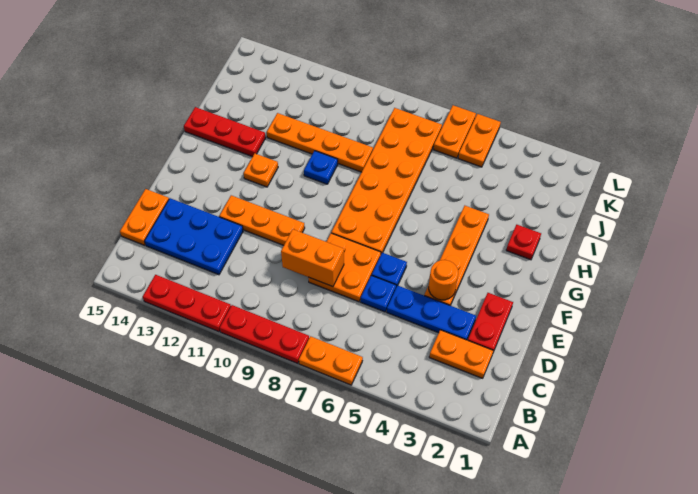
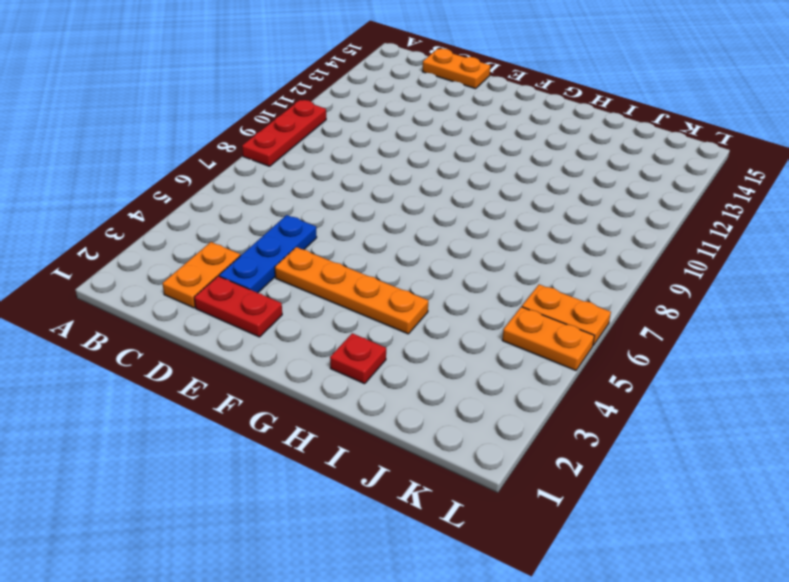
none -> orange 1x2 plate [299,336,363,385]
none -> red 1x3 plate [143,275,231,332]
none -> blue 2x3 plate [145,198,243,275]

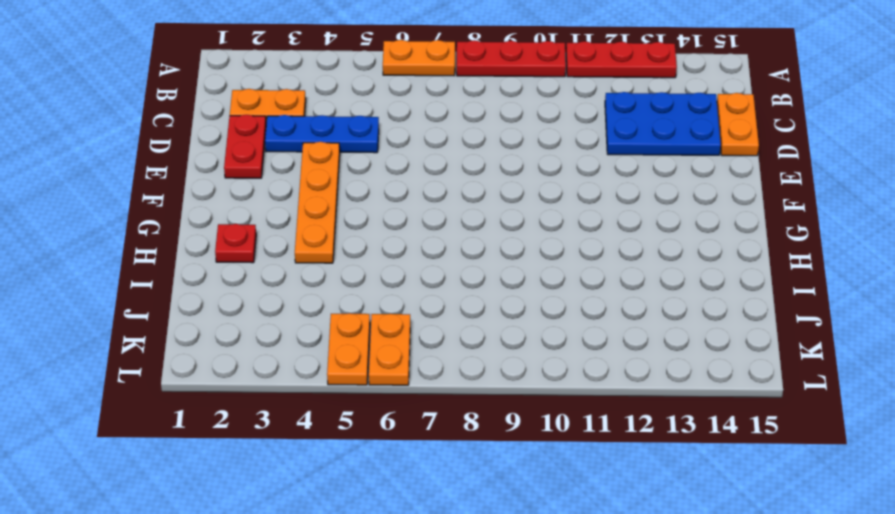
none -> blue 1x1 plate [361,275,396,312]
none -> orange 2x2 plate [308,233,381,302]
none -> blue 1x1 plate [372,253,407,287]

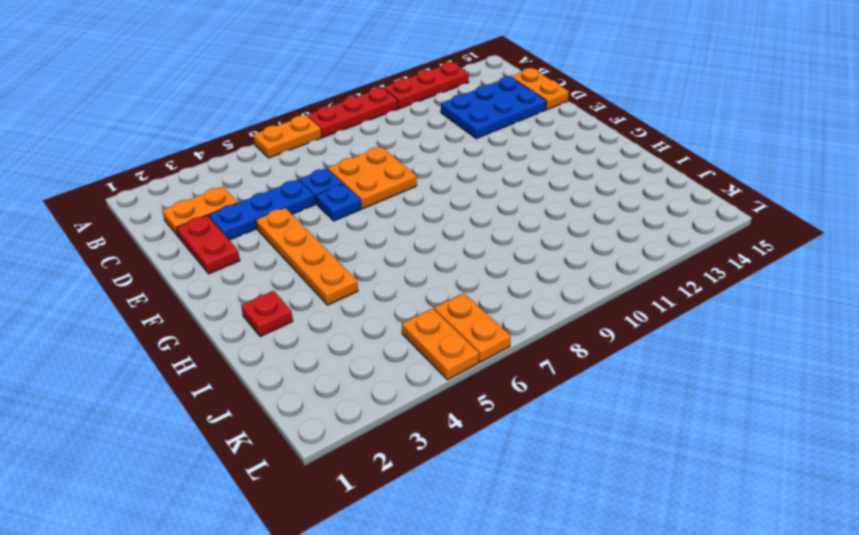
none -> orange 1x3 plate [219,195,305,245]
none -> orange 2x6 plate [331,108,442,254]
none -> orange 1x1 plate [244,153,278,187]

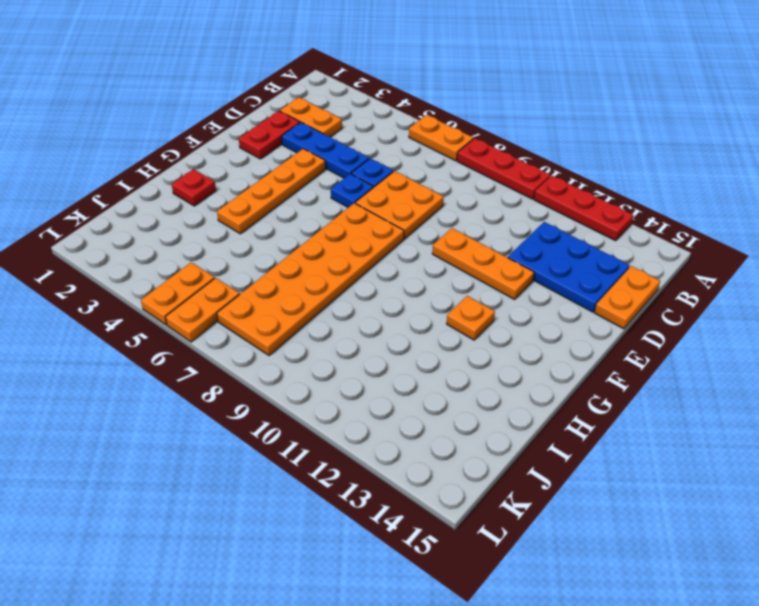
none -> blue 1x1 plate [304,151,338,184]
none -> red 1x3 plate [184,107,265,157]
none -> orange 1x4 plate [267,113,373,172]

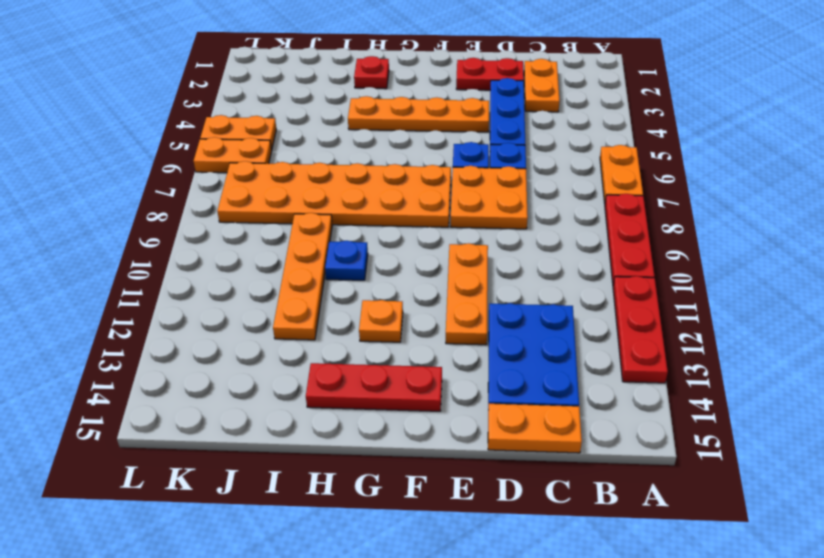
red 1x3 plate [306,363,442,411] -> red 1x3 plate turned to [184,107,265,157]
none -> orange 1x2 brick [281,229,344,287]
none -> orange 1x1 round brick [429,260,458,300]

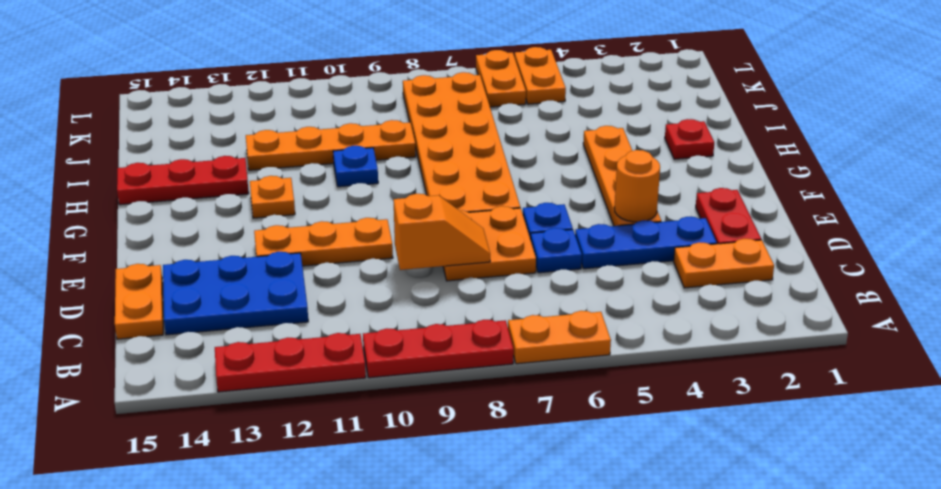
orange 1x2 slope [394,194,490,270] -> orange 1x2 brick [281,229,344,287]

